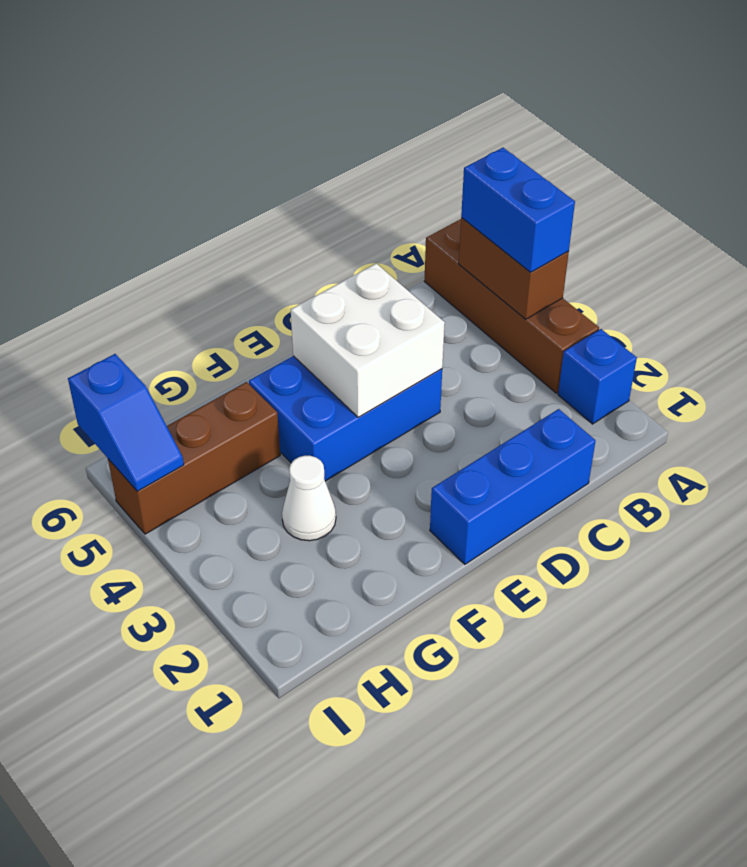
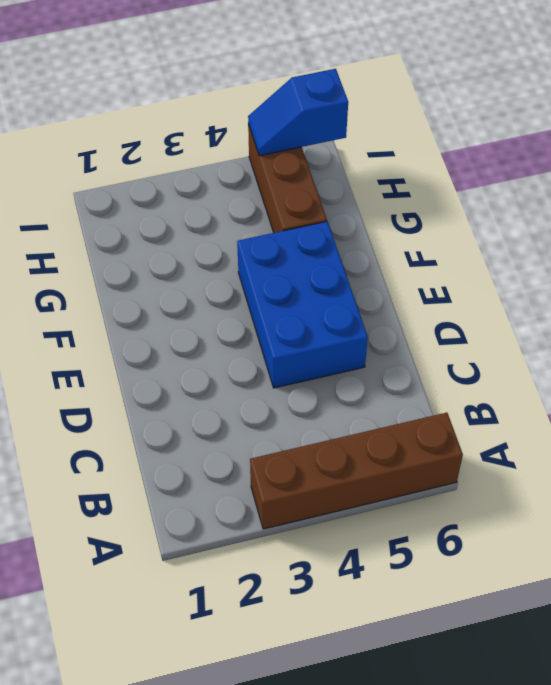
none -> blue 1x1 brick [558,329,637,424]
none -> blue 1x3 brick [430,409,595,564]

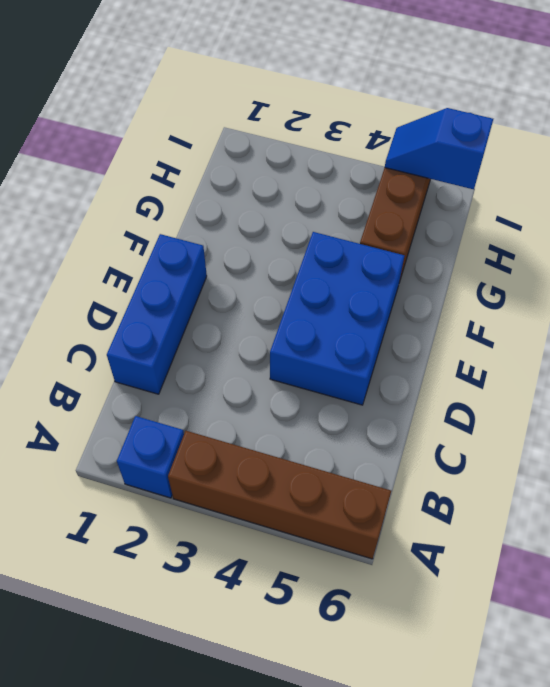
none -> white 1x1 cone [282,456,336,541]
none -> brown 1x2 brick [459,218,569,319]

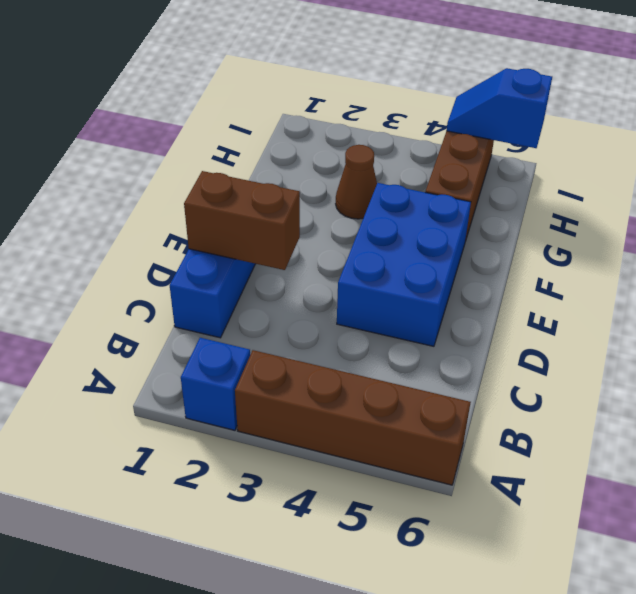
brown 1x2 brick [184,171,300,270] -> brown 1x2 brick moved to [459,218,569,319]
brown 1x1 cone [336,145,377,219] -> white 1x1 cone [282,456,336,541]
none -> white 2x2 brick [291,263,445,417]
none -> blue 1x2 brick [461,148,575,272]

